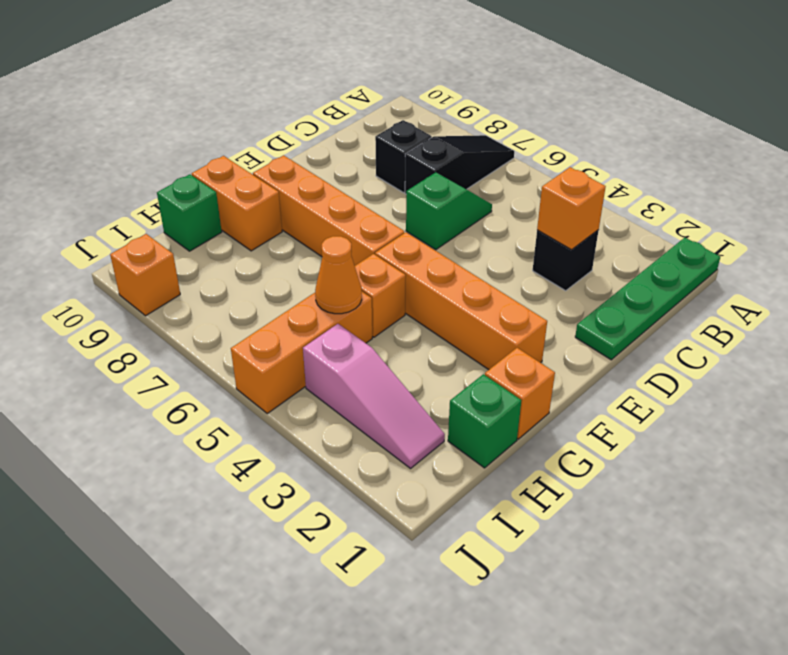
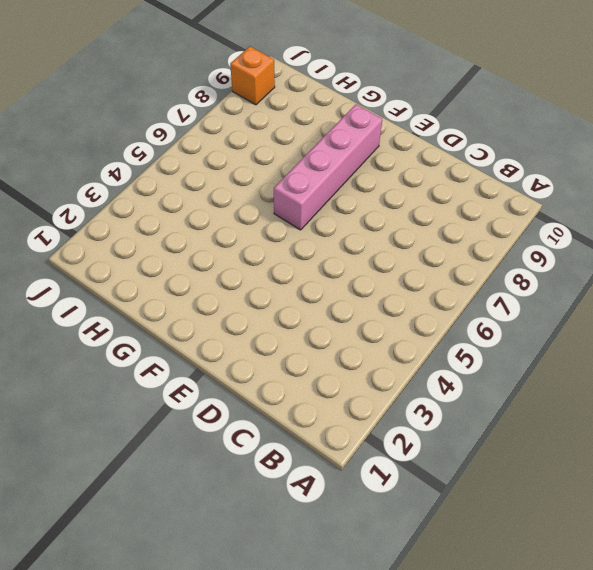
pink 1x4 brick [274,105,382,230] -> orange 1x4 brick [253,155,404,266]
none -> green 1x4 plate [575,238,720,360]
none -> black 1x3 slope [405,135,514,194]
none -> black 1x1 brick [533,230,599,291]

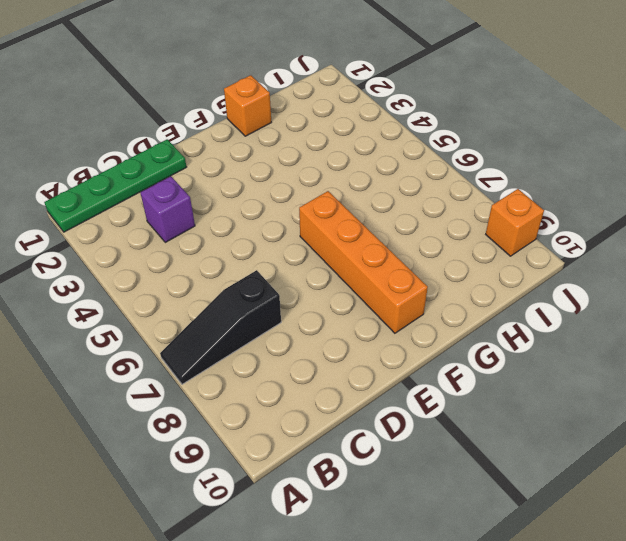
purple 1x1 brick [140,176,195,242] -> black 1x1 brick [533,230,599,291]
none -> green 1x2 slope [406,172,492,250]
none -> black 1x1 brick [375,120,432,193]
none -> orange 1x4 brick [375,232,547,370]

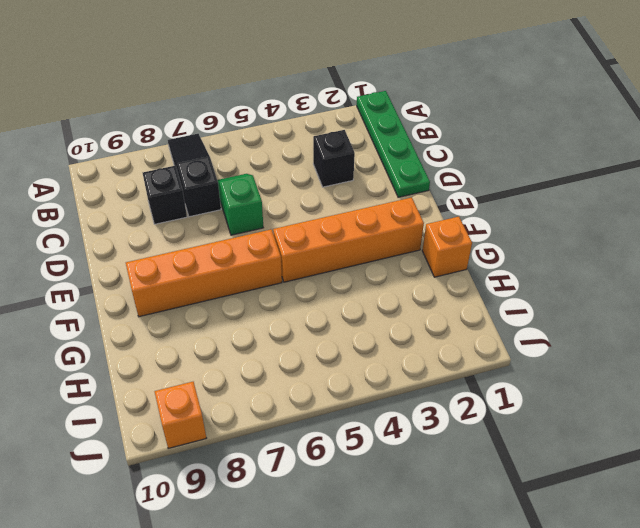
none -> orange 1x1 brick [355,254,406,337]
none -> orange 1x2 brick [192,156,282,251]
none -> green 1x1 brick [448,374,522,468]

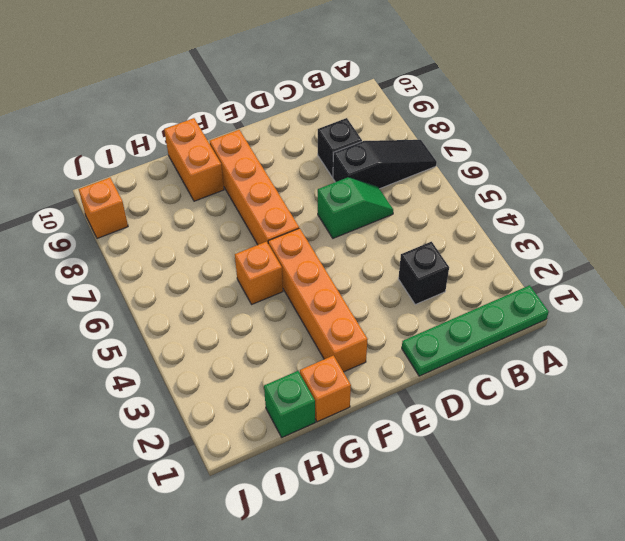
none -> orange 1x3 brick [231,292,372,413]
none -> green 1x1 brick [157,174,222,251]
none -> pink 1x3 slope [303,324,445,468]

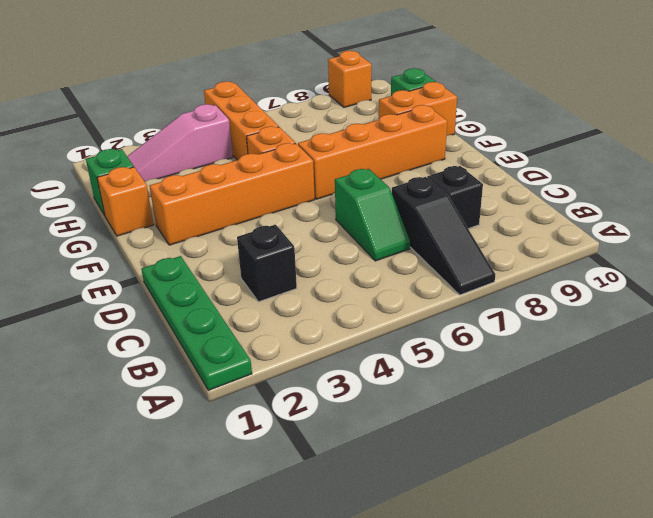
none -> orange 1x1 brick [537,167,606,250]
none -> orange 1x1 cone [315,236,362,314]

